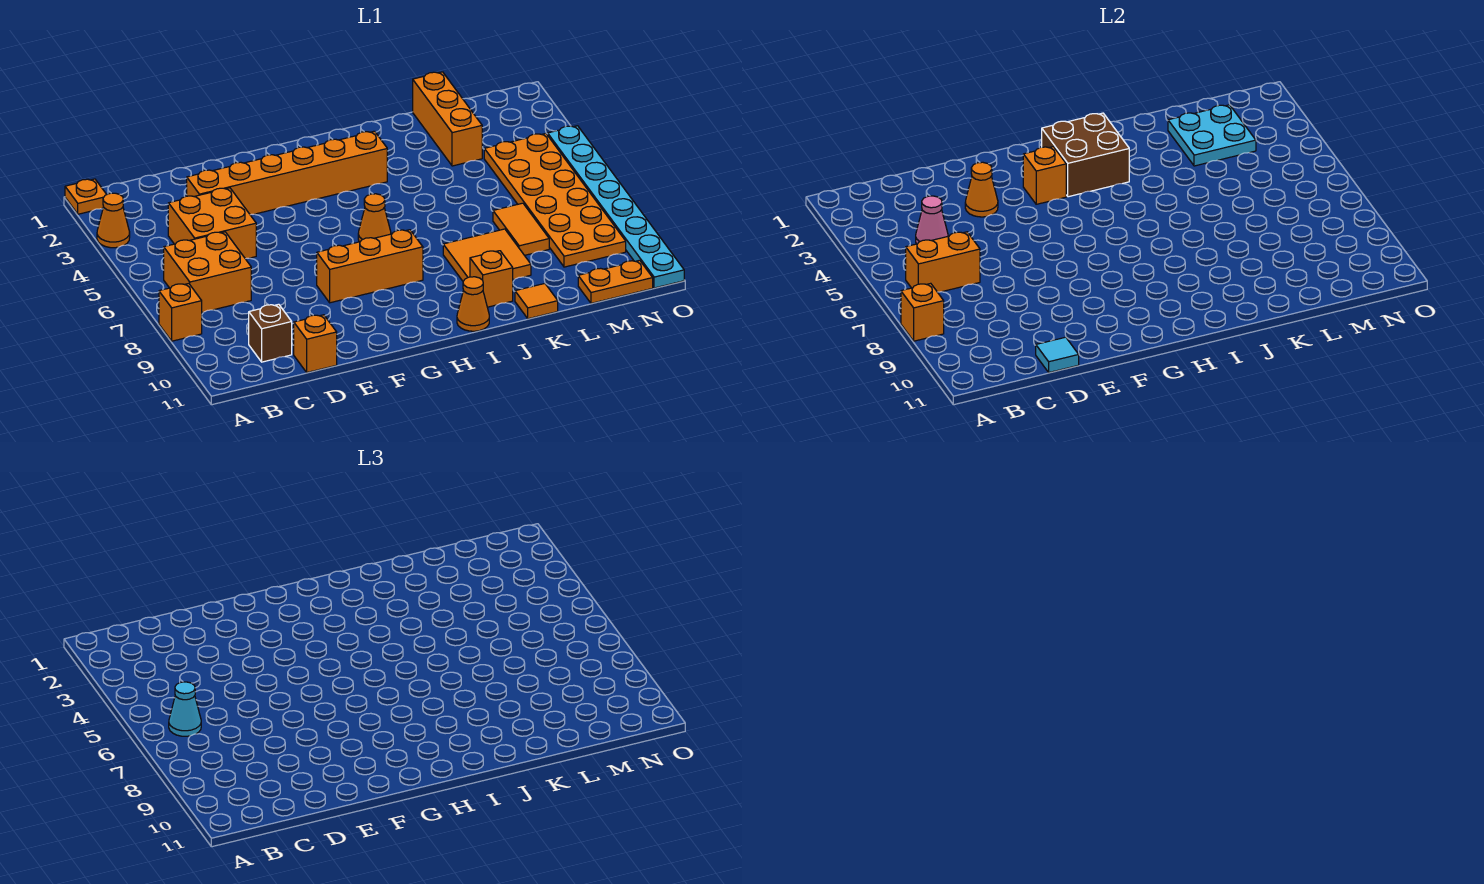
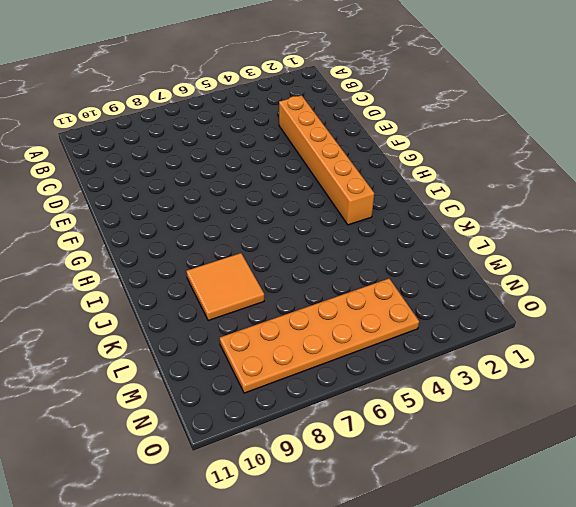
none -> orange 1x1 plate [65,179,107,214]
none -> orange 1x1 cone [97,193,130,248]
none -> orange 1x1 brick [159,283,202,341]

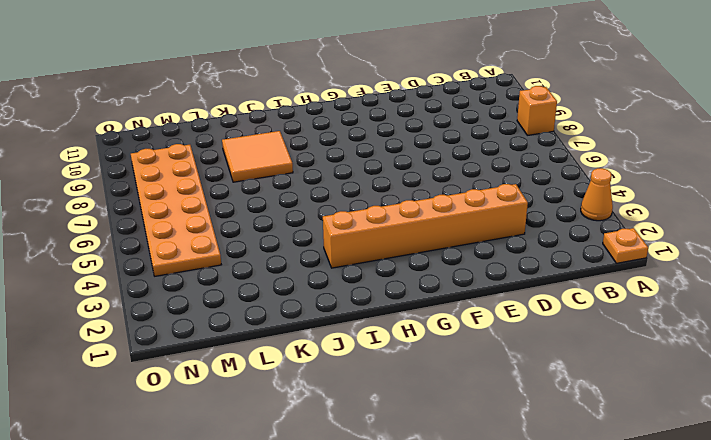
none -> orange 2x2 brick [164,232,251,312]
none -> orange 2x2 brick [168,188,256,259]
none -> brown 1x1 brick [249,304,292,362]

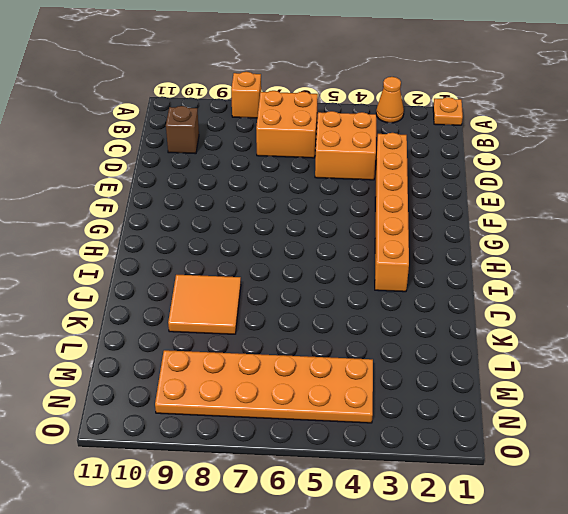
none -> orange 1x1 brick [294,315,337,372]
none -> orange 1x3 brick [317,230,423,303]
none -> orange 1x1 cone [358,194,391,242]

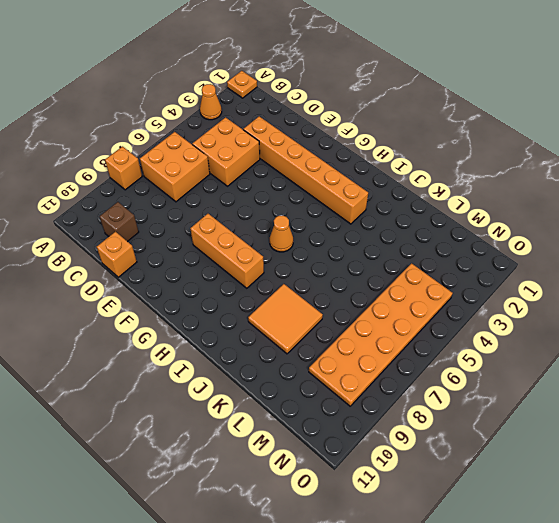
none -> orange 1x1 cone [457,277,489,331]
none -> orange 1x1 brick [470,251,513,307]
none -> orange 1x1 tile [515,284,558,319]

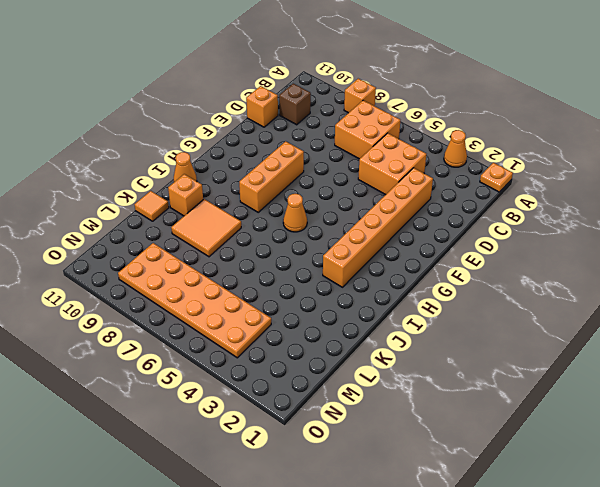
none -> orange 1x3 brick [413,72,482,166]
none -> orange 1x2 tile [493,203,549,255]
none -> orange 1x2 plate [578,260,653,303]

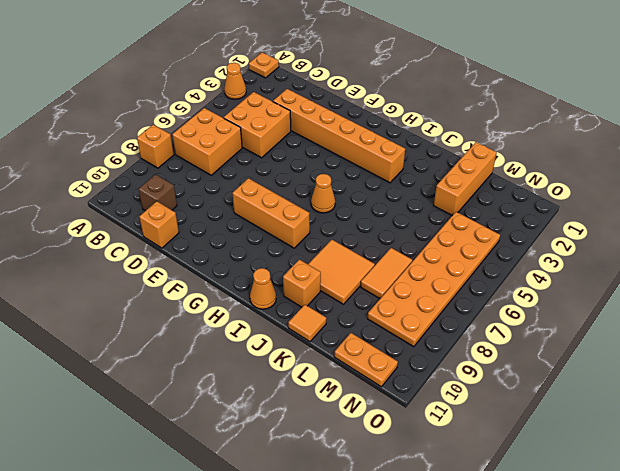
none -> cyan 1x8 plate [548,126,684,288]
none -> orange 1x1 brick [901,283,944,341]
none -> orange 1x2 brick [906,232,980,292]

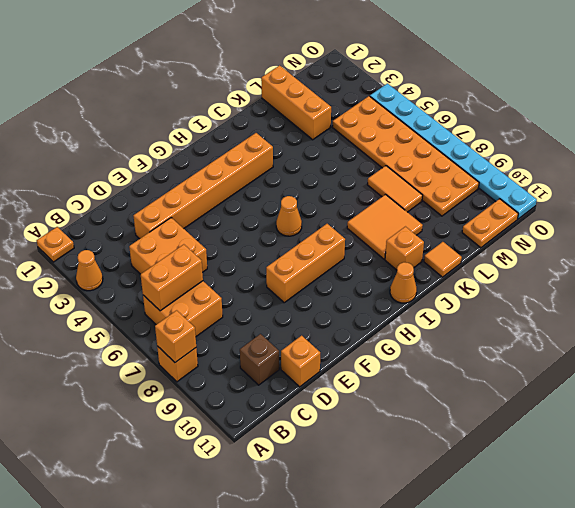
none -> pink 1x1 cone [916,196,948,244]
none -> cyan 1x1 tile [1036,337,1079,372]
none -> orange 1x1 cone [965,162,998,217]

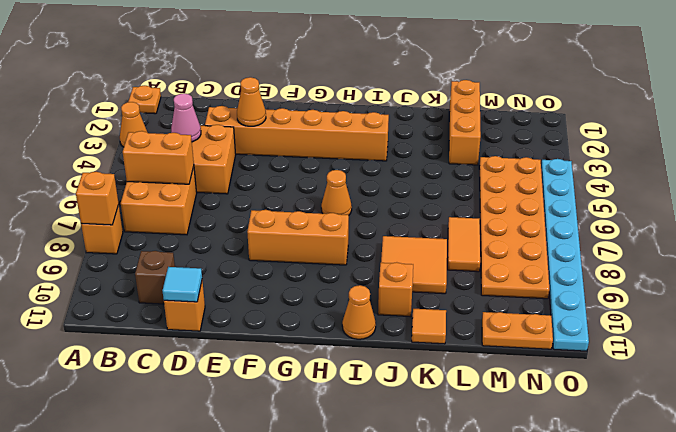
none -> orange 1x1 brick [1023,147,1066,204]
none -> brown 2x2 brick [1042,113,1129,197]
none -> cyan 2x2 plate [1168,105,1256,166]

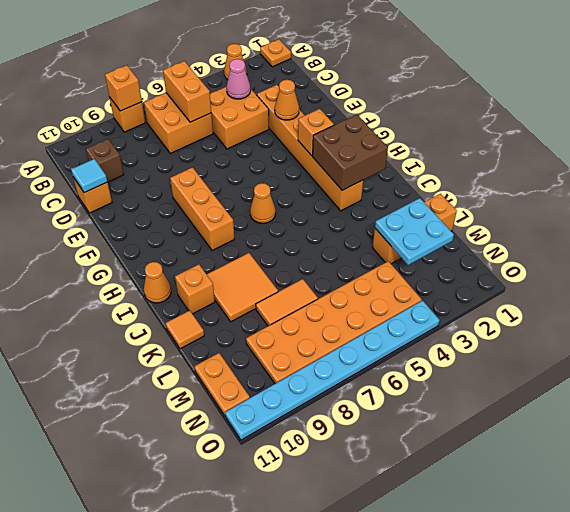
none -> cyan 1x1 cone [169,682,201,736]

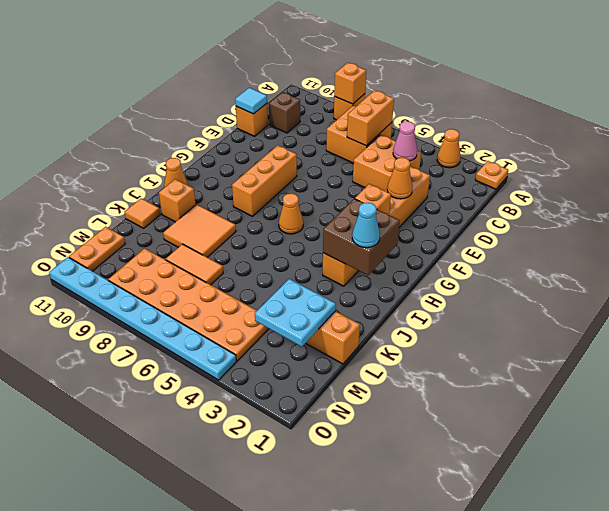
cyan 1x1 cone [352,203,380,248] -> cyan 1x1 cone moved to [169,682,201,736]

